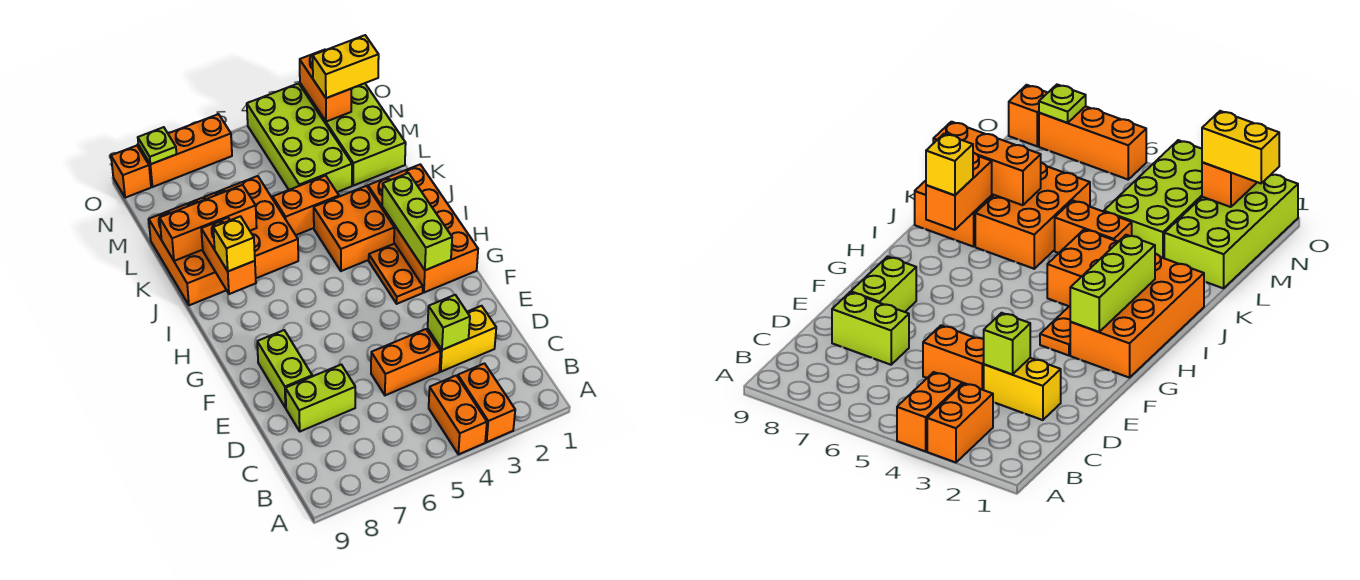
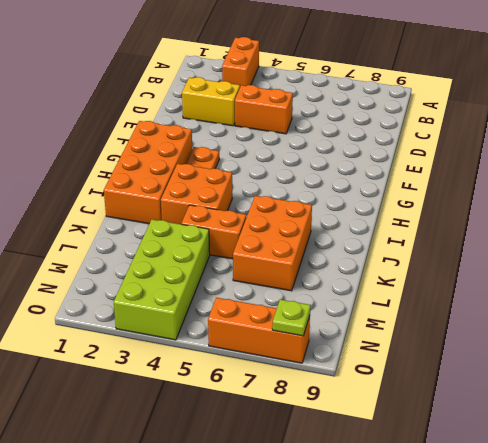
none -> orange 1x2 brick [429,375,487,454]
none -> lime 1x2 brick [286,365,355,431]
none -> lime 1x2 brick [257,330,312,408]

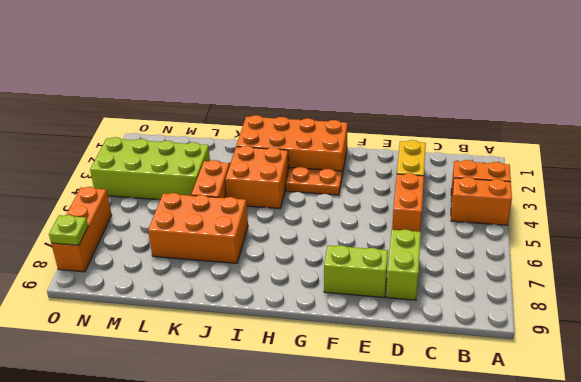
none -> orange 2x3 brick [149,198,226,305]
none -> lime 2x4 brick [300,83,406,186]
none -> orange 1x1 brick [111,146,151,198]

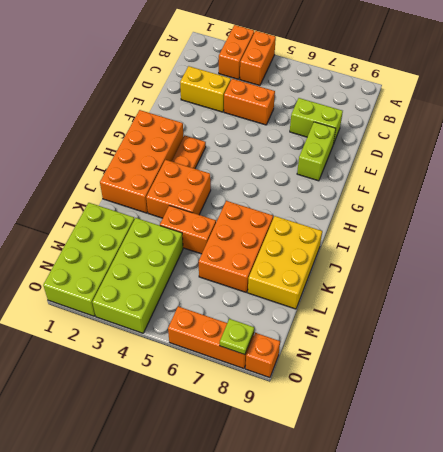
yellow 2x3 brick [248,216,322,309] -> orange 2x3 brick [149,198,226,305]
none -> lime 1x1 brick [428,295,470,350]
none -> lime 1x3 brick [382,173,452,270]
none -> orange 1x2 brick [201,218,256,294]

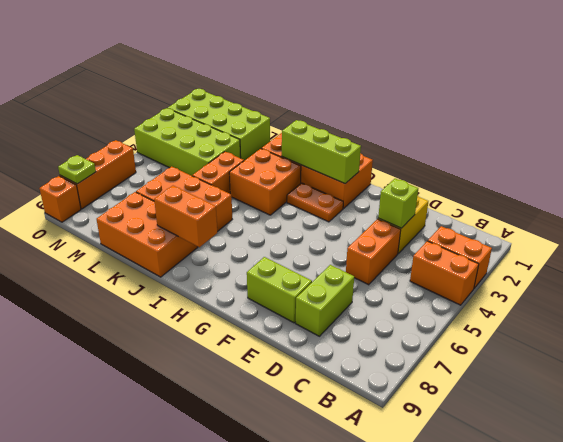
none -> orange 1x3 brick [160,185,257,261]
none -> orange 1x2 brick [300,50,351,122]
none -> yellow 1x1 brick [213,216,255,271]

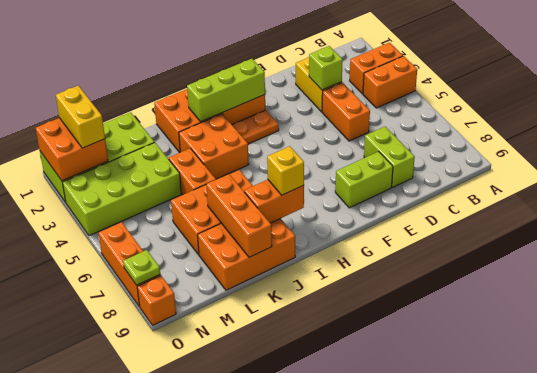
orange 2x2 brick [36,118,108,181] -> orange 1x2 brick [300,50,351,122]

